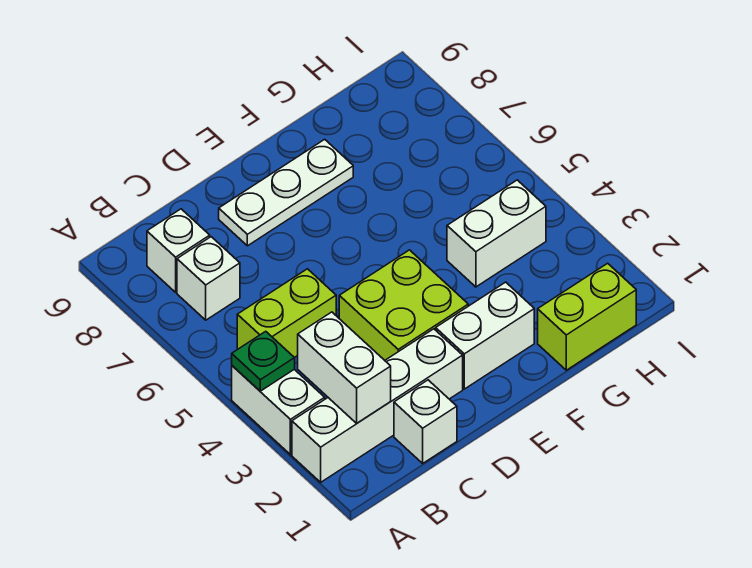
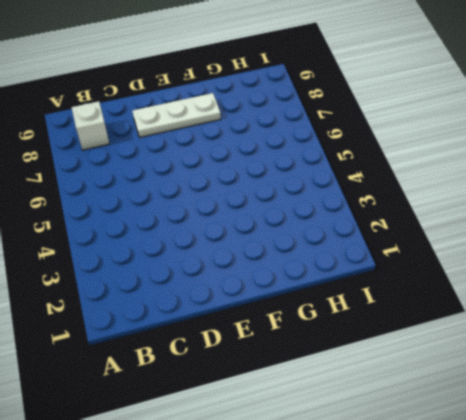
none -> white 1x4 brick [292,329,463,482]
none -> white 1x2 brick [232,366,325,455]
none -> lime 1x2 brick [237,269,336,358]

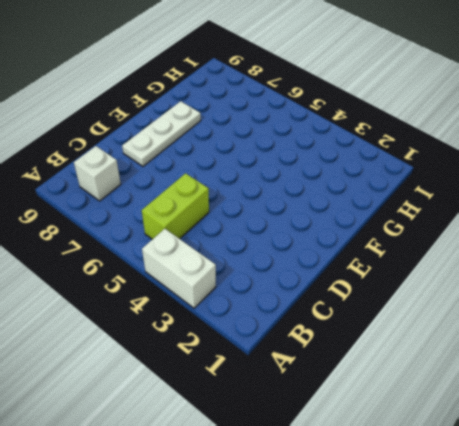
none -> white 1x4 brick [292,329,463,482]
none -> white 1x1 brick [177,237,240,320]
none -> white 1x1 brick [394,380,457,463]

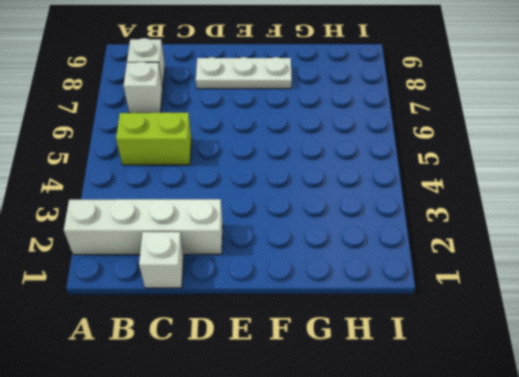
none -> white 1x2 brick [232,366,325,455]
none -> lime 2x2 brick [339,250,468,360]
none -> white 1x2 brick [436,282,534,389]

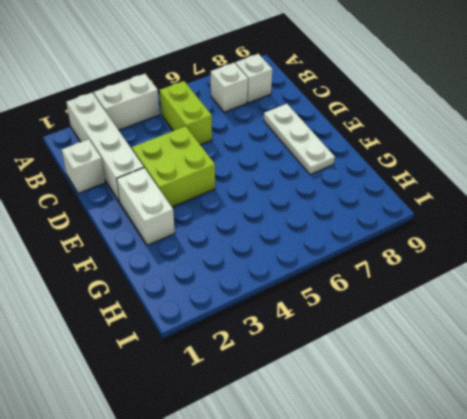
none -> lime 1x2 brick [538,263,636,370]
none -> white 1x2 brick [447,180,546,287]
none -> green 1x1 plate [232,331,295,391]

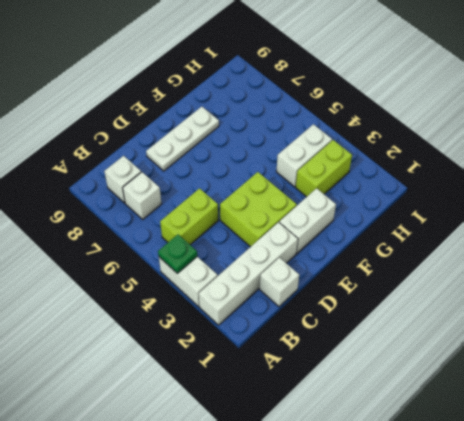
lime 1x2 brick [296,140,352,197] -> lime 1x2 brick moved to [538,263,636,370]
none -> white 1x2 brick [298,312,391,423]

